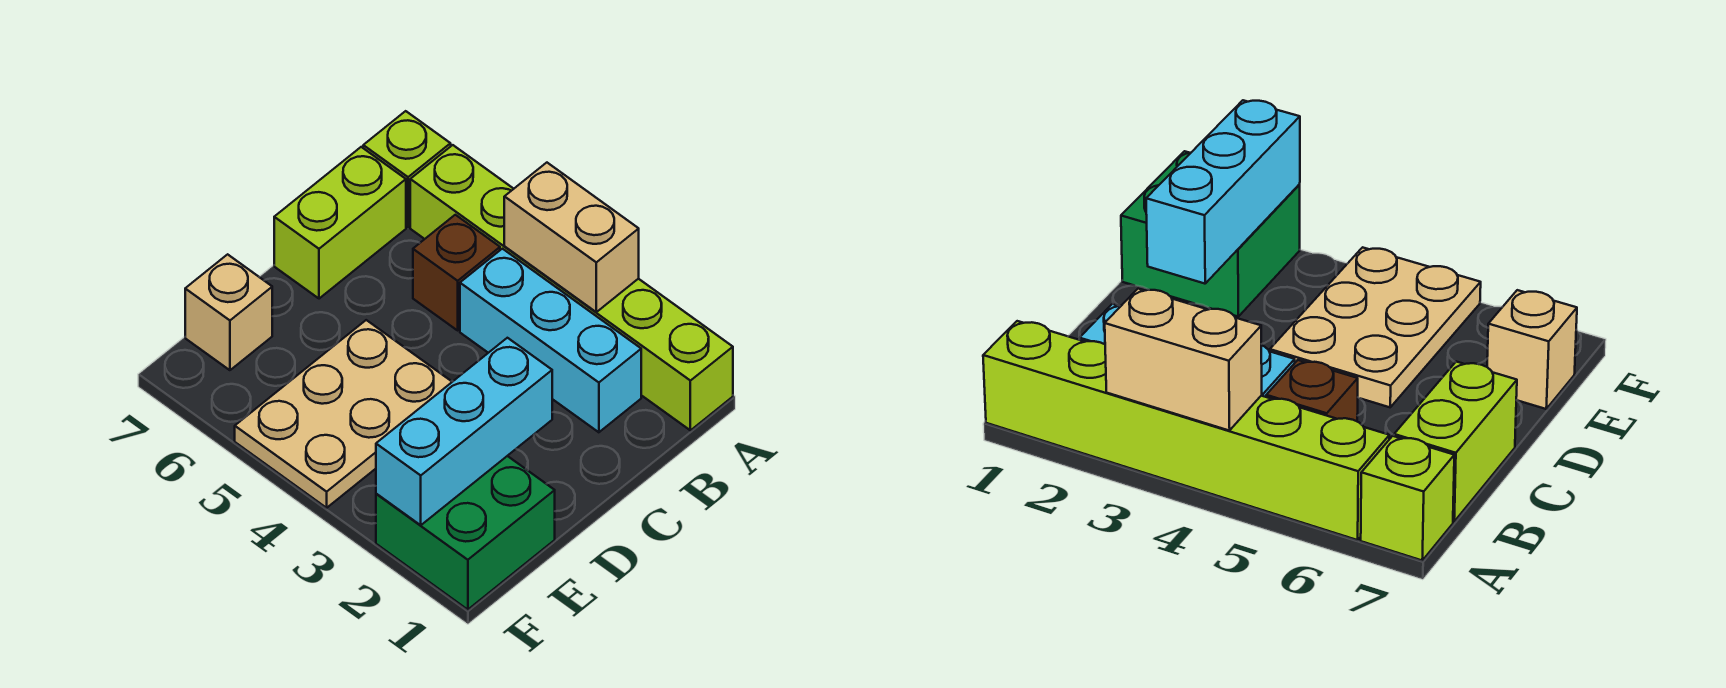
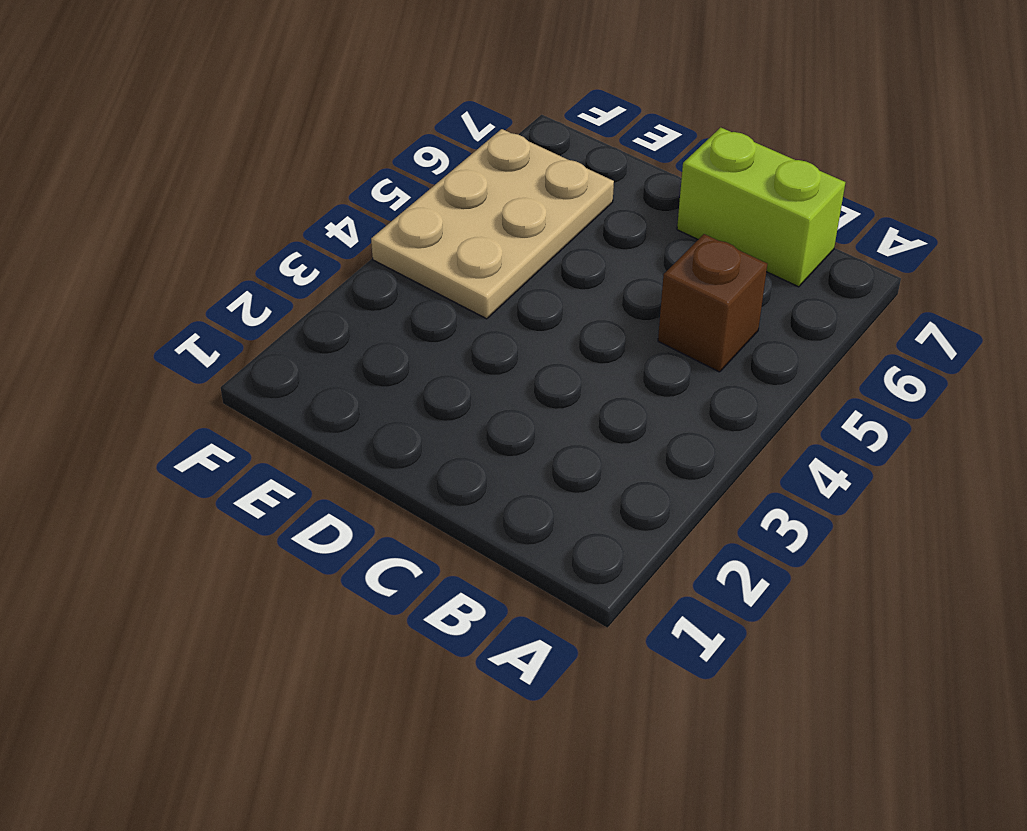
tan 2x3 plate [371,129,614,319] -> tan 2x3 plate turned to [235,320,452,508]
none -> lime 1x6 brick [410,145,733,430]
none -> lime 1x1 brick [363,111,451,227]

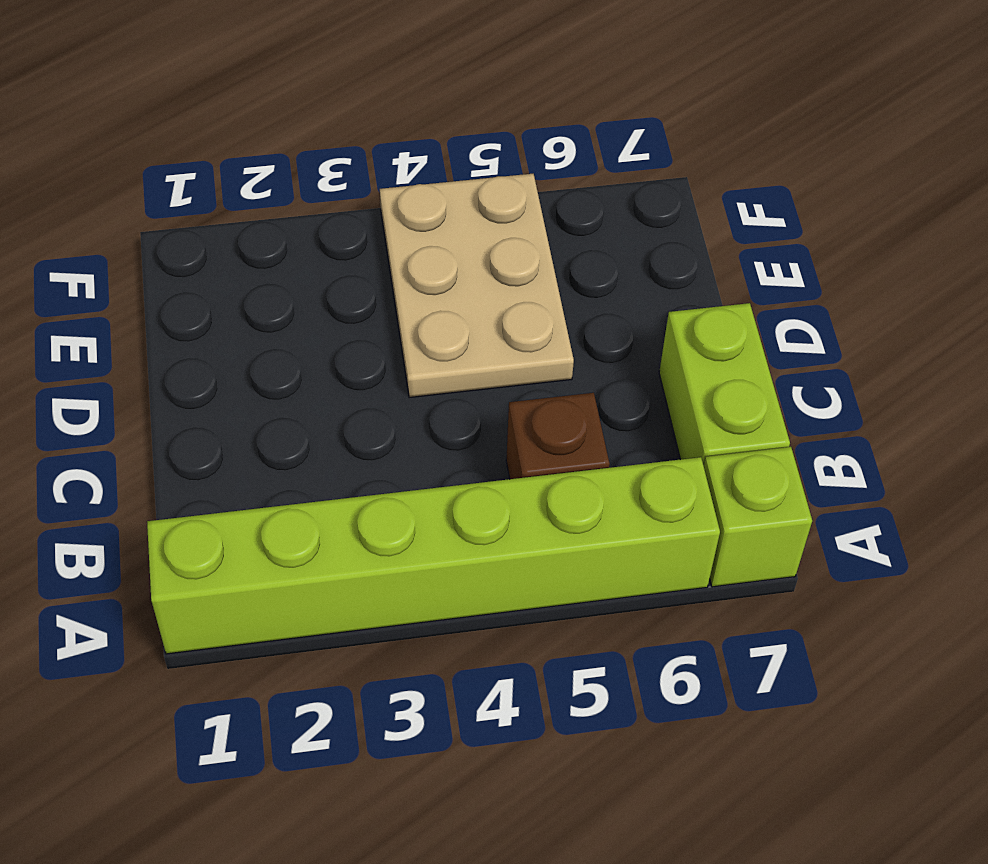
none -> cyan 1x3 brick [460,249,641,432]
none -> green 2x2 brick [376,456,555,610]

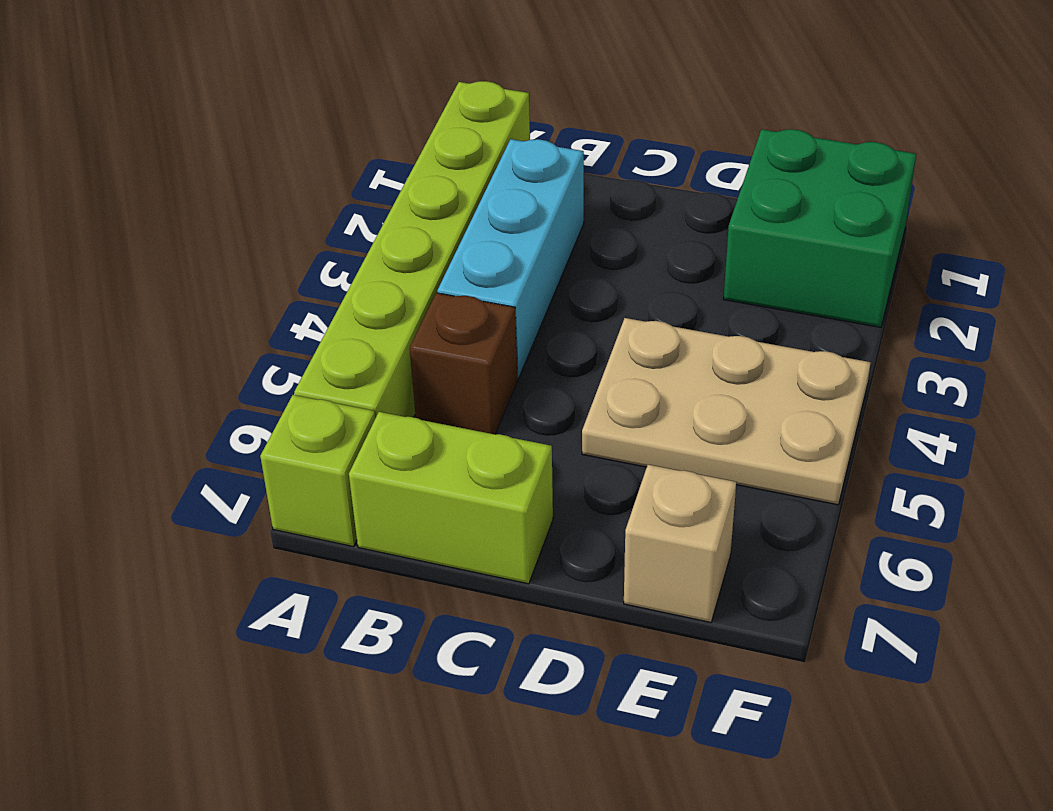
none -> tan 1x2 brick [504,163,639,312]
none -> cyan 1x3 brick [376,338,552,525]

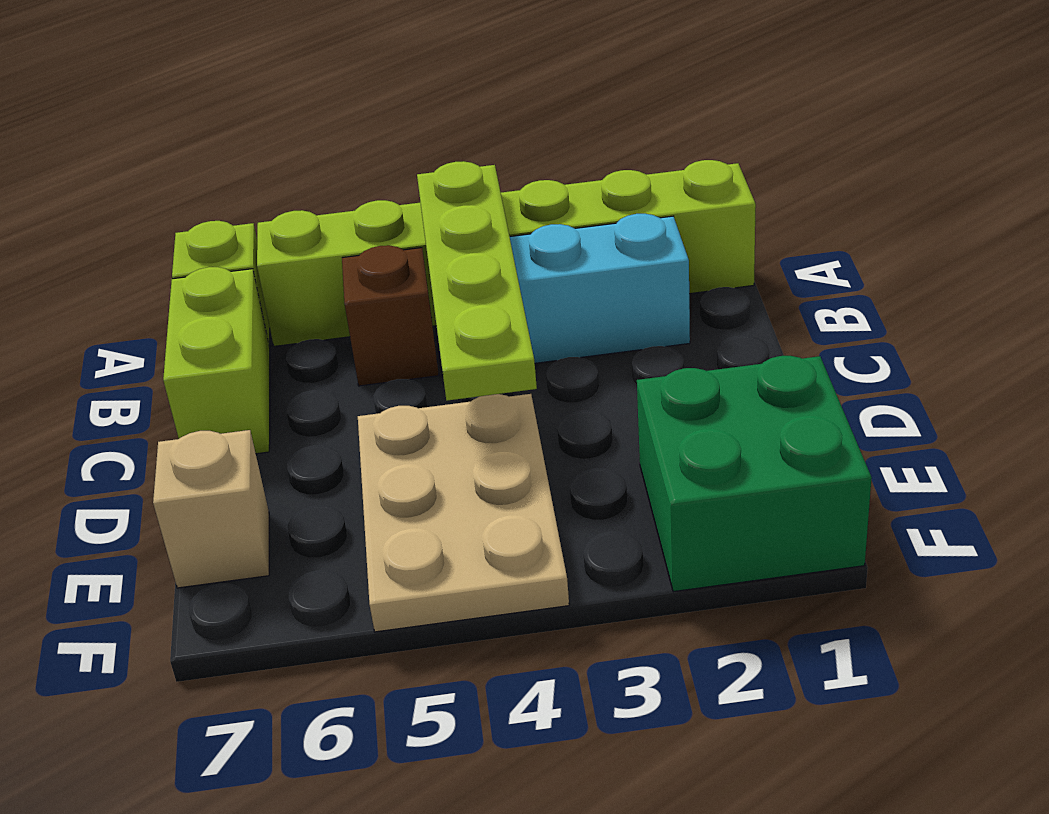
lime 1x4 plate [417,161,537,401] -> tan 1x2 brick [504,163,639,312]
none -> cyan 1x3 brick [376,338,552,525]

